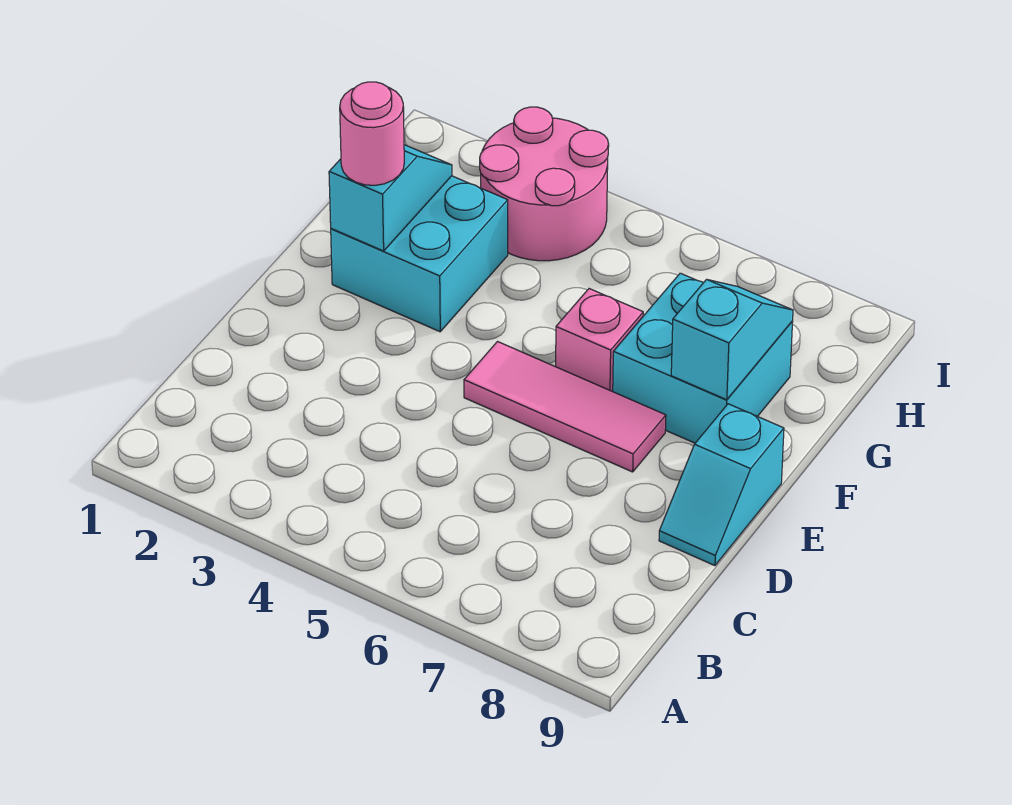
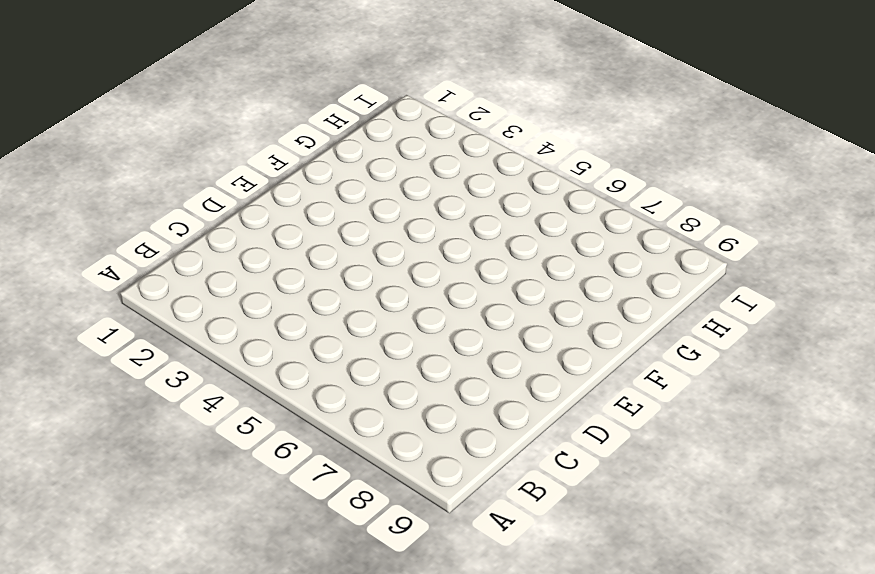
none -> cyan 1x2 slope [659,404,784,566]
none -> pink 1x3 tile [464,342,666,472]

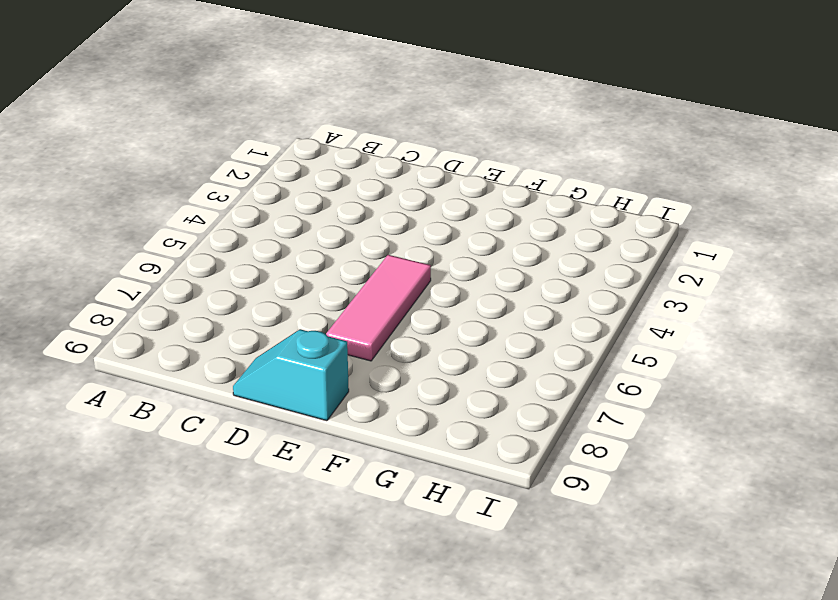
none -> cyan 2x2 brick [331,176,508,332]
none -> pink 1x1 brick [556,289,643,391]

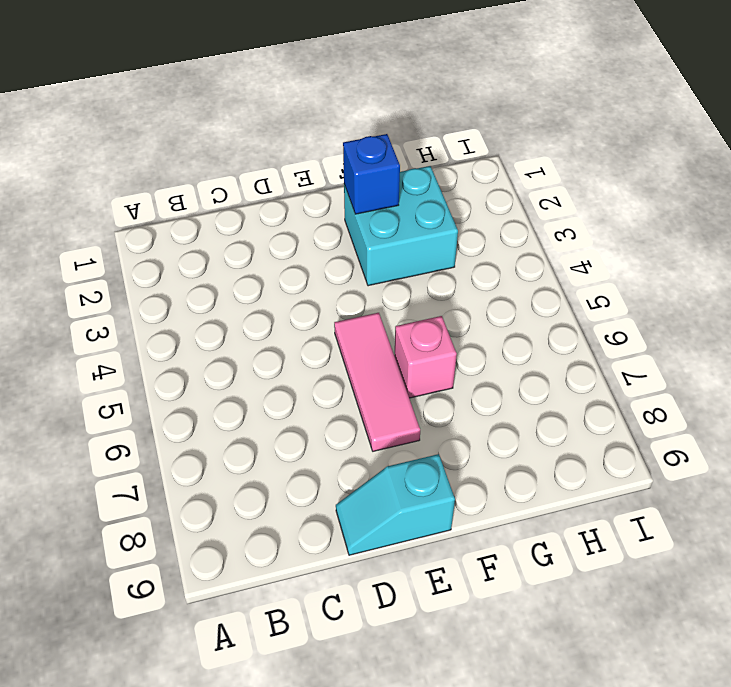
blue 1x1 brick [343,134,400,214] -> cyan 1x2 slope [329,145,452,251]
none -> cyan 2x2 brick [613,273,793,443]
none -> pink 2x2 round brick [480,107,609,261]

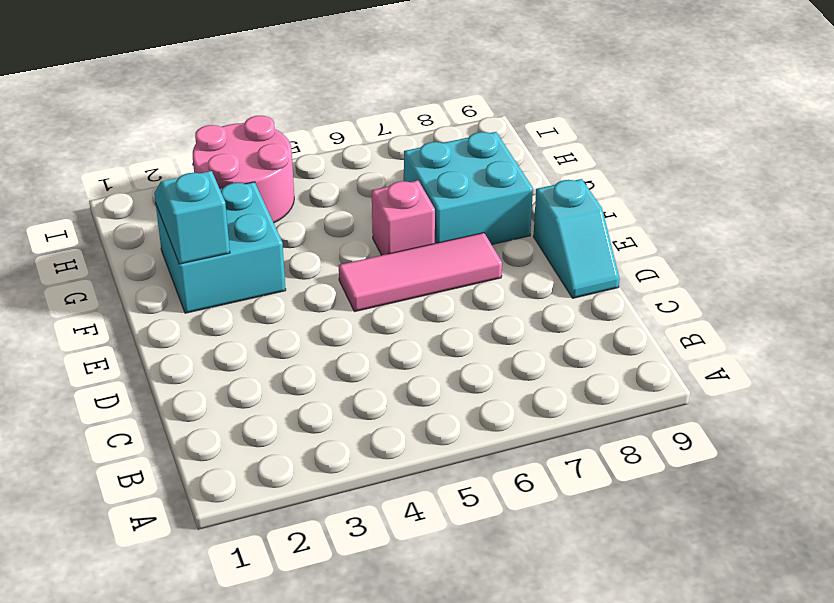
none -> cyan 1x2 slope [671,279,793,400]
none -> pink 1x1 round brick [340,82,404,185]

